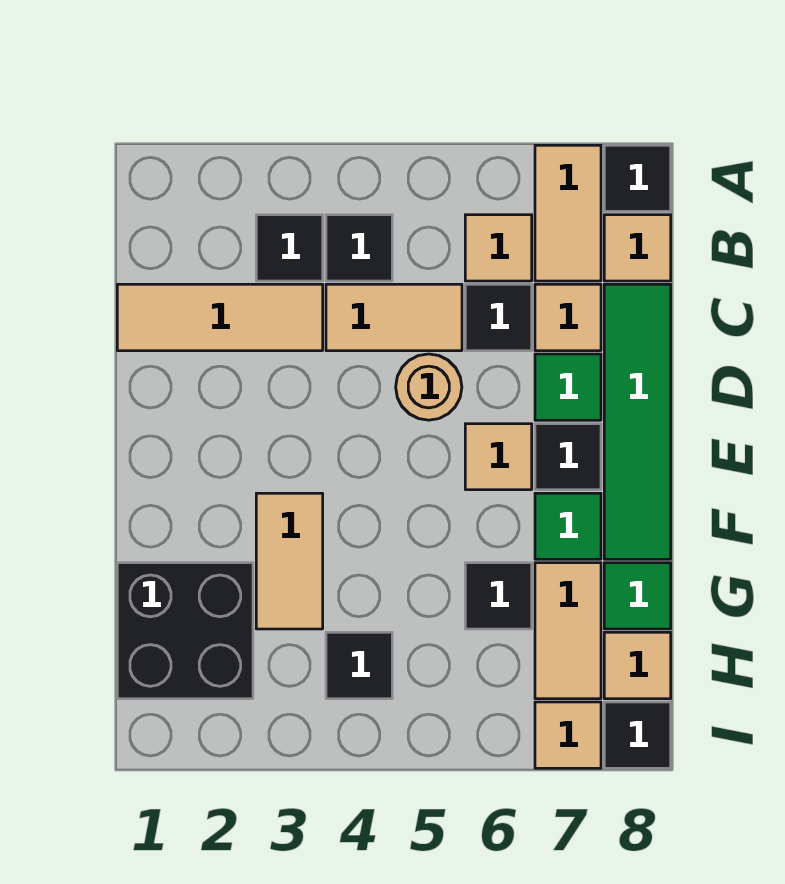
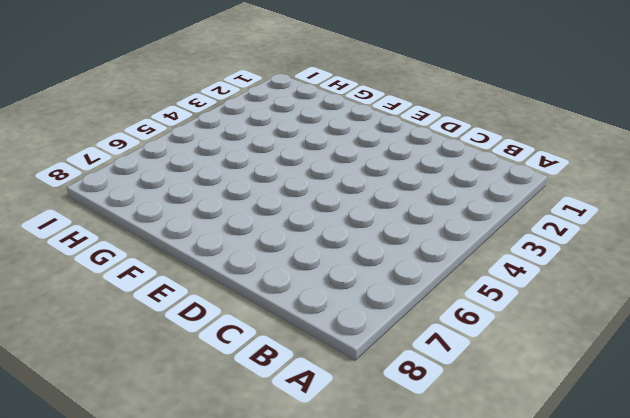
none -> tan 1x2 tile [535,145,601,281]
none -> black 1x1 tile [604,145,671,211]
none -> black 1x1 tile [256,215,323,281]

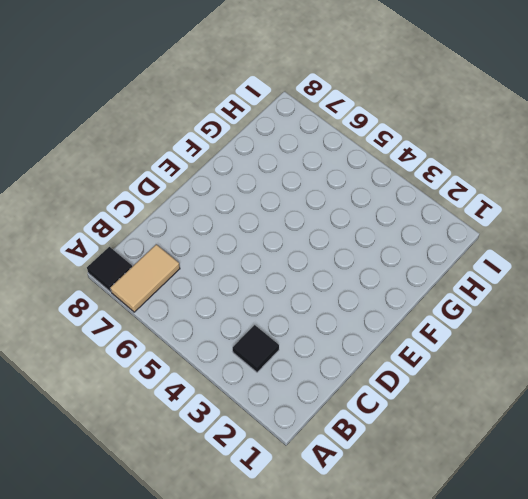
none -> black 1x1 tile [326,215,392,281]
none -> tan 1x1 tile [465,215,532,281]
none -> tan 1x1 tile [604,215,671,281]

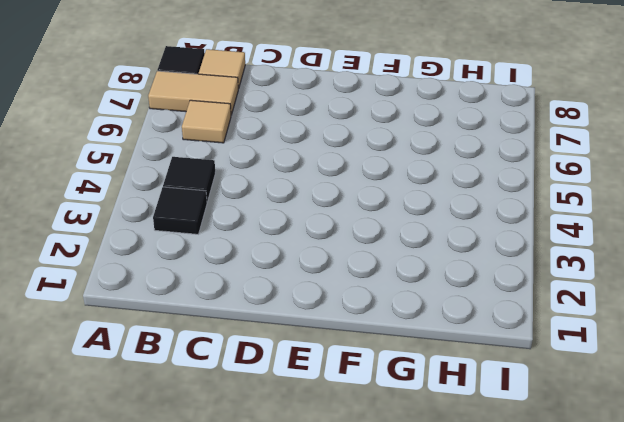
none -> tan 1x3 tile [117,284,323,351]
none -> tan 1x2 tile [326,284,462,351]
none -> black 1x1 tile [465,284,532,351]

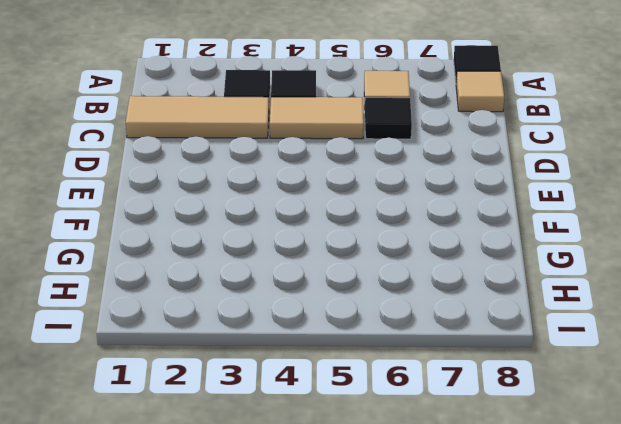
none -> tan 1x2 tile [535,145,601,281]
none -> tan 1x1 tile [535,284,601,351]
none -> green 1x4 tile [604,284,671,559]

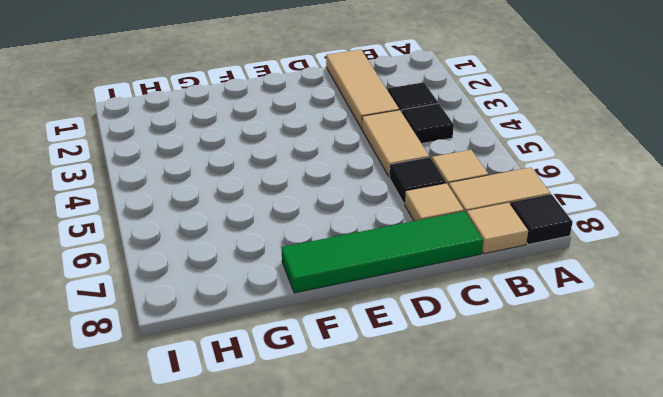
none -> tan 1x1 round brick [396,354,462,420]
none -> green 1x1 tile [535,354,601,420]
none -> tan 1x1 tile [465,424,532,490]

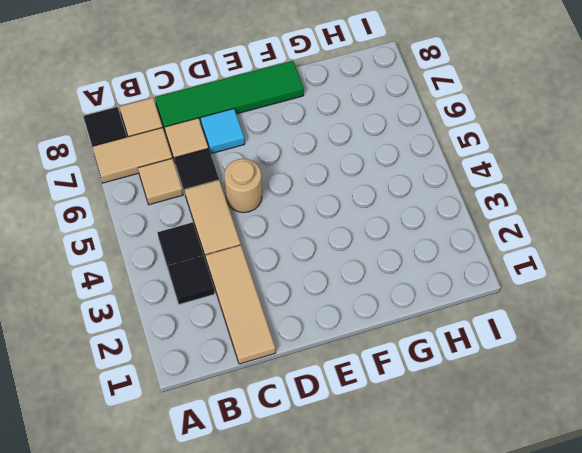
cyan 1x1 tile [201,109,245,154] -> green 1x1 tile [535,354,601,420]
none -> tan 1x1 tile [465,424,532,490]
none -> black 1x1 tile [535,424,601,490]
none -> tan 1x2 tile [256,493,323,629]

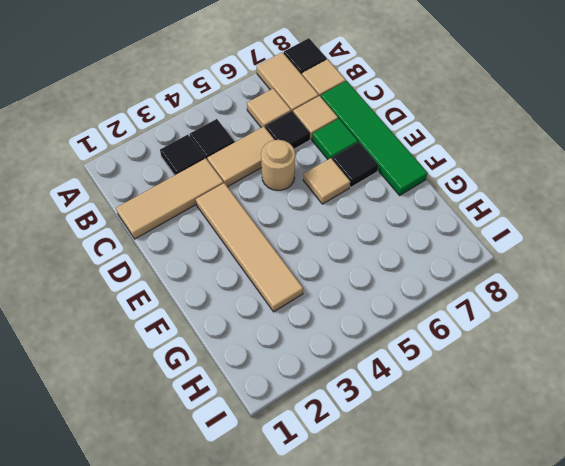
tan 1x4 tile [196,183,303,312] -> tan 1x2 tile [256,493,323,629]
none -> green 1x1 tile [535,493,601,559]
none -> black 2x2 brick [117,563,253,699]
none -> black 1x1 tile [465,563,532,629]

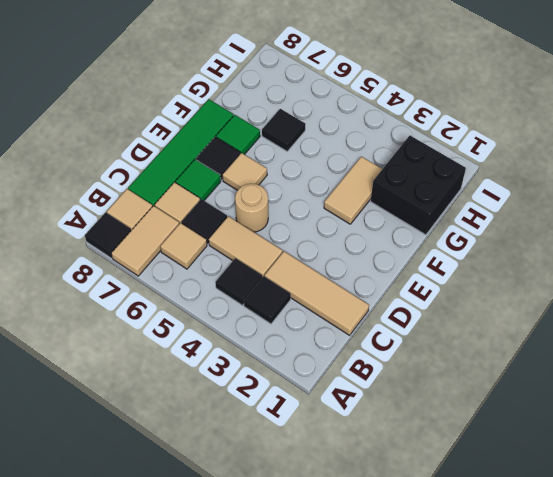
none -> tan 1x2 tile [535,563,601,699]
none -> green 1x1 tile [604,563,671,629]
none -> black 1x1 tile [326,632,392,699]

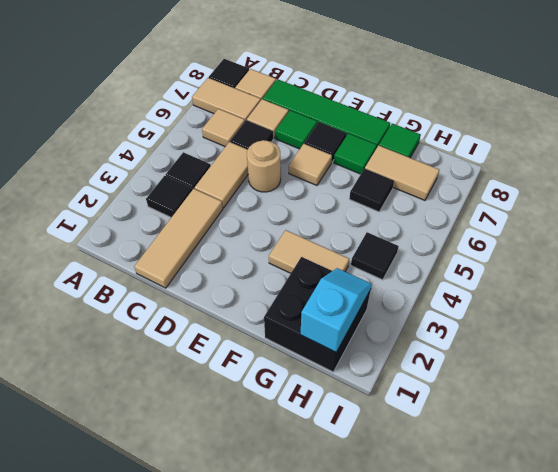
cyan 1x2 slope [301,268,372,352] -> none
none -> tan 1x1 tile [604,632,671,699]
none -> tan 1x1 tile [535,702,601,768]
none -> black 1x1 tile [604,702,671,768]

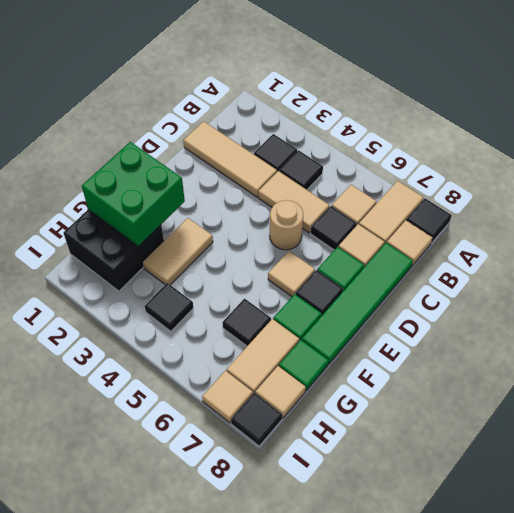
green 2x2 brick [82,142,185,246] -> none

